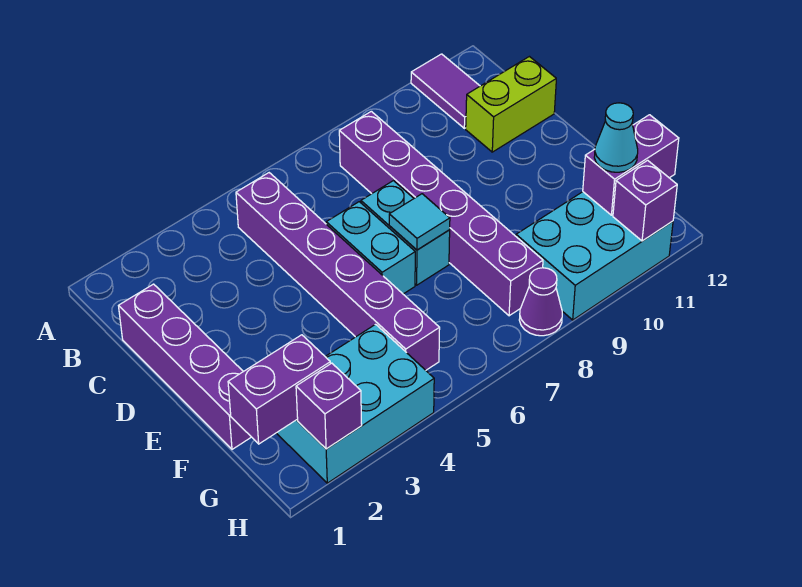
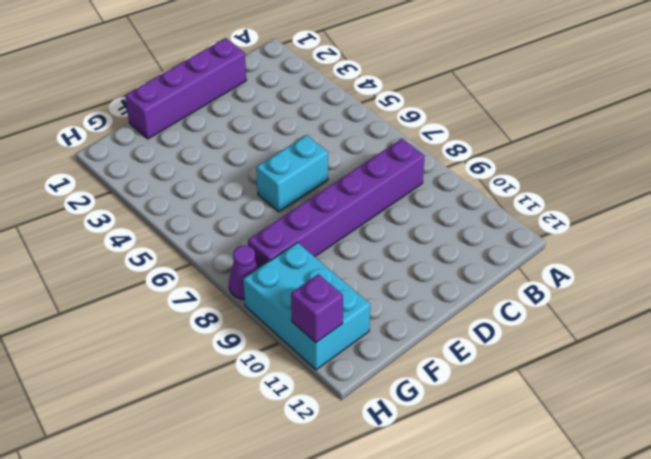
none -> purple 1x2 tile [411,54,480,128]
none -> purple 1x6 brick [236,173,440,370]
none -> lime 1x2 brick [466,57,556,152]

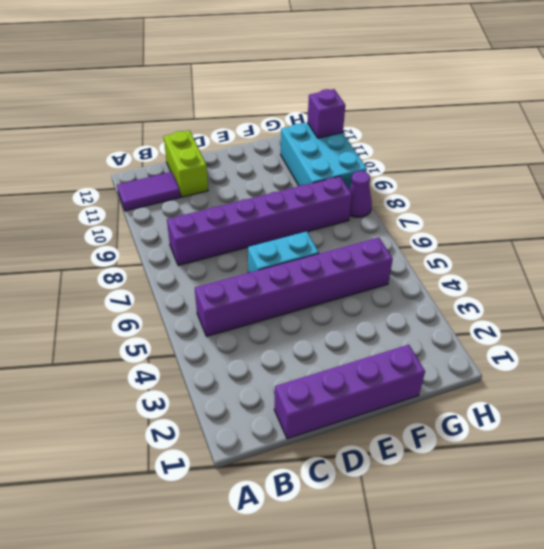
none -> cyan 1x2 brick [361,181,450,285]
none -> cyan 2x3 brick [277,324,434,483]
none -> cyan 1x1 tile [389,194,450,250]

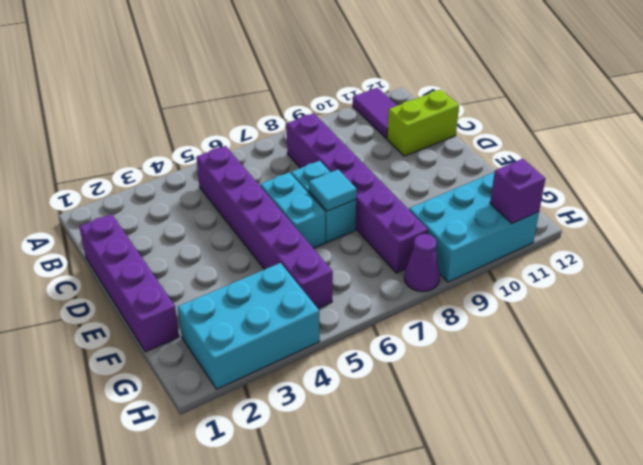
none -> purple 1x2 brick [228,335,330,444]
none -> purple 1x2 brick [583,115,679,215]
none -> purple 1x1 brick [296,363,362,449]

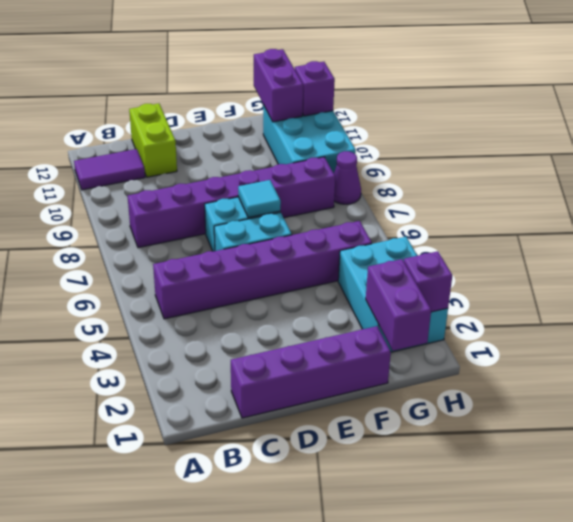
none -> cyan 1x1 cone [594,103,638,172]

